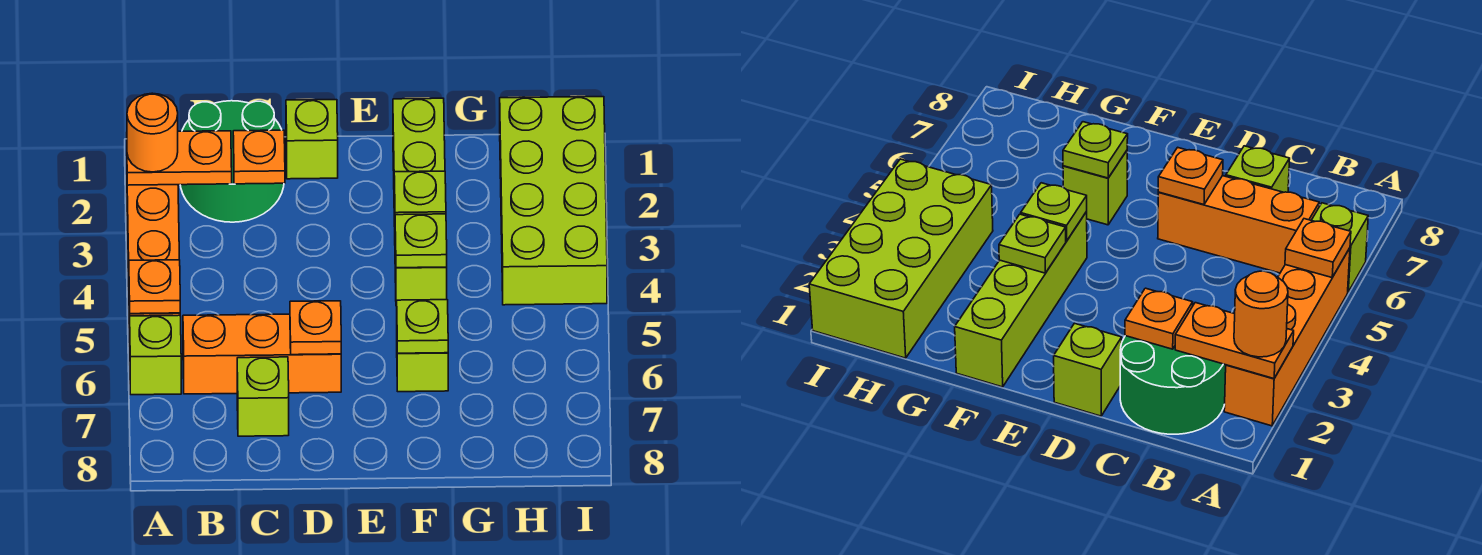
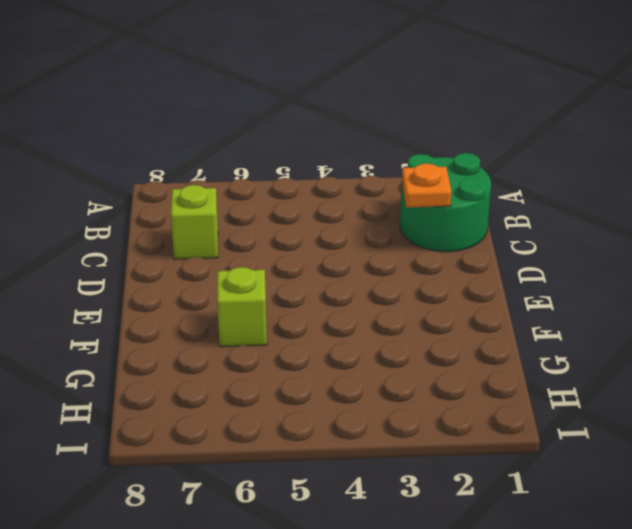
none -> orange 1x4 brick [127,185,180,346]
none -> lime 1x1 brick [130,315,181,395]
none -> orange 1x3 brick [183,314,341,394]

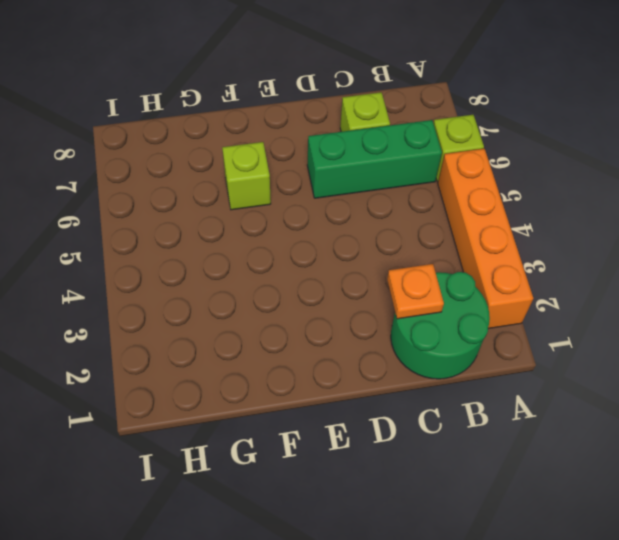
green 1x3 brick [307,120,442,198] -> orange 1x3 brick [183,314,341,394]
none -> lime 1x1 brick [286,100,338,179]
none -> lime 1x4 brick [393,98,447,306]
none -> lime 2x4 brick [500,97,607,305]

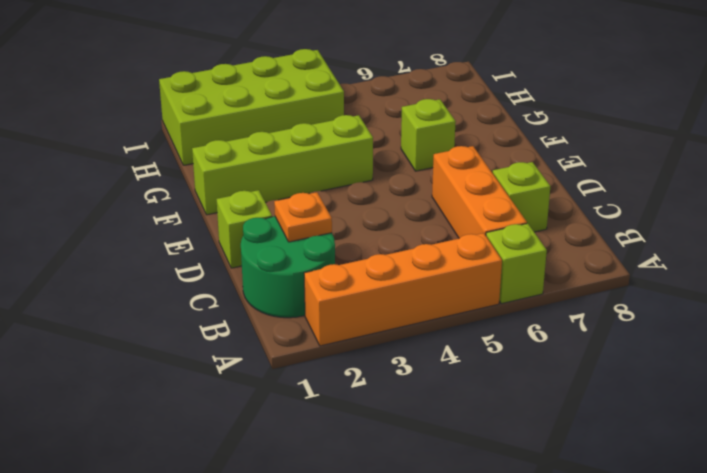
none -> orange 1x2 plate [127,131,232,185]
none -> orange 1x1 plate [129,260,180,314]
none -> orange 1x1 plate [290,301,341,355]

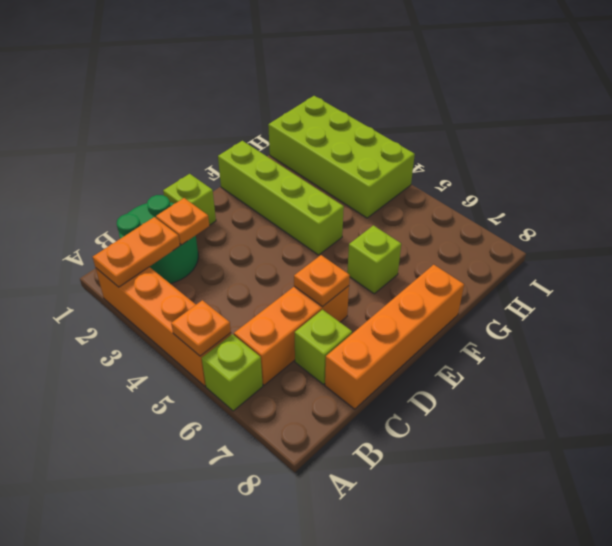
orange 1x4 brick [325,265,464,409] -> none
none -> lime 1x1 plate [394,171,446,215]
none -> lime 1x1 plate [395,214,447,268]
none -> lime 1x1 plate [397,300,448,353]

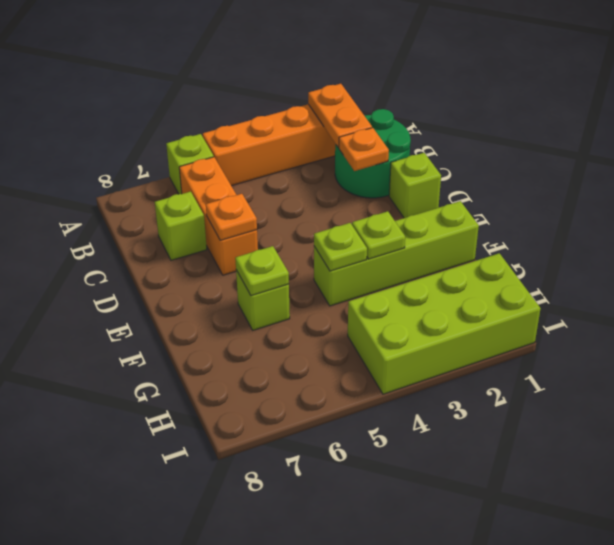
none -> orange 1x1 plate [129,260,180,314]
none -> orange 1x1 round brick [127,93,178,172]

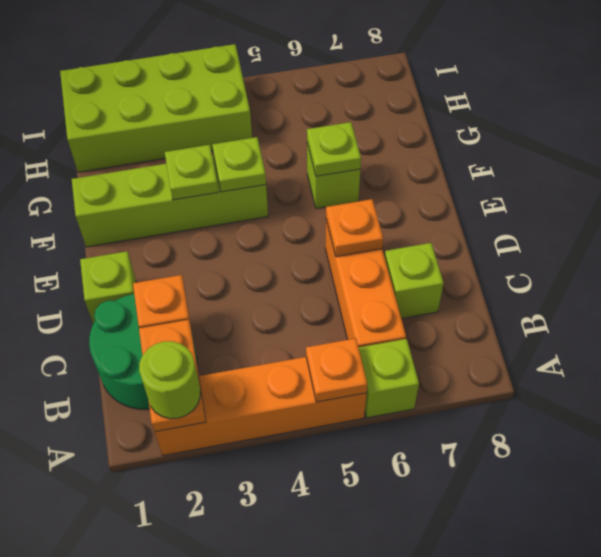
lime 1x1 round brick [139,341,200,419] -> orange 1x1 round brick [127,93,178,172]

